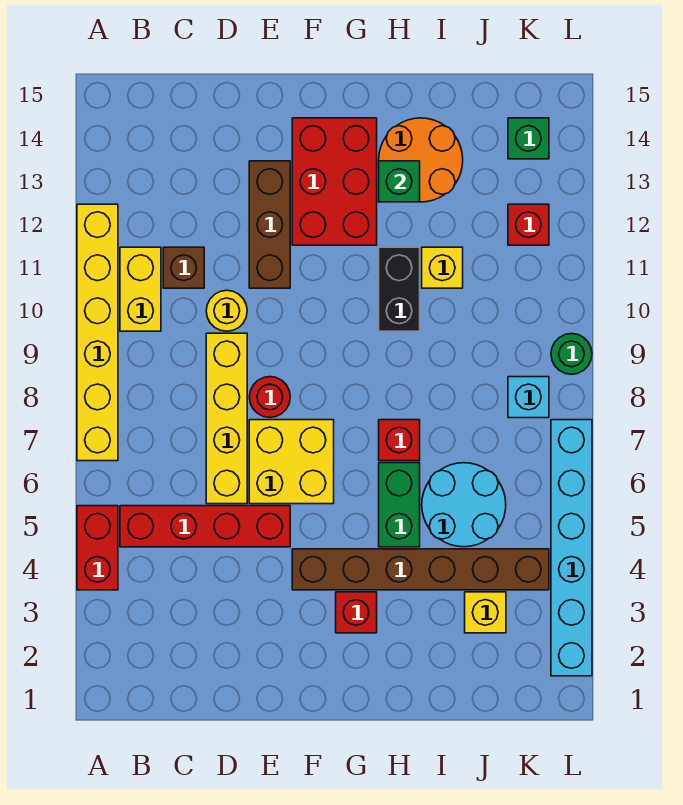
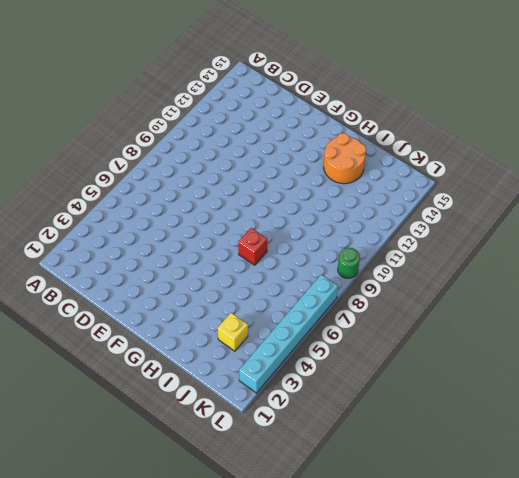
none -> red 1x2 brick [77,506,118,590]
none -> yellow 1x6 brick [77,204,118,461]
none -> red 1x4 brick [120,506,290,547]

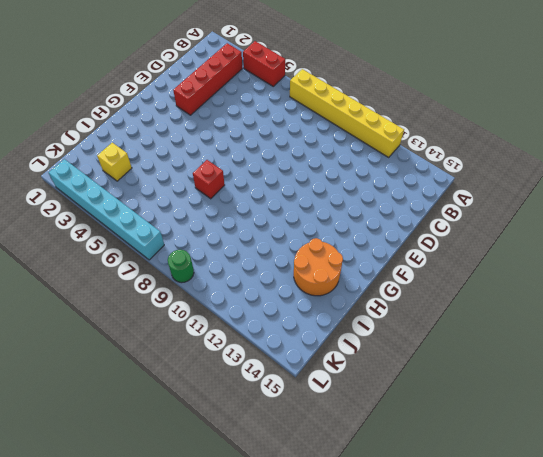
red 1x4 brick [173,43,242,115] -> red 1x4 brick moved to [120,506,290,547]
none -> yellow 1x2 brick [120,247,161,331]
none -> brown 1x1 brick [163,247,204,288]
none -> yellow 1x4 brick [206,333,247,504]

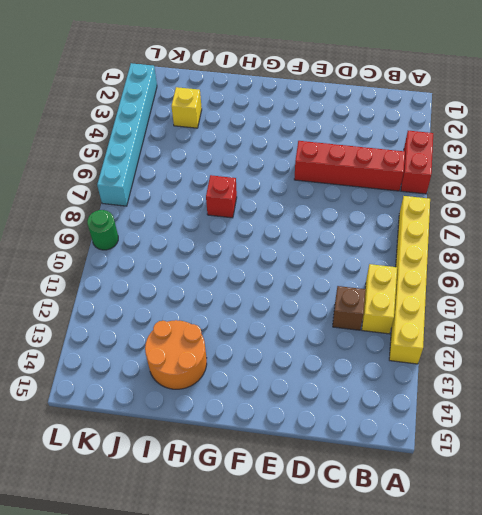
none -> yellow 1x4 brick [206,333,247,504]
none -> yellow 1x1 round brick [206,290,247,331]
none -> yellow 2x2 brick [249,420,334,504]

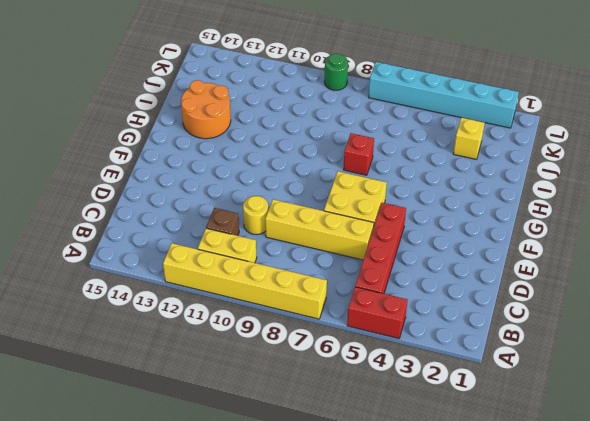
none -> red 1x1 round brick [249,377,290,418]
none -> brown 1x3 brick [249,161,290,288]
none -> brown 1x6 brick [292,549,549,590]

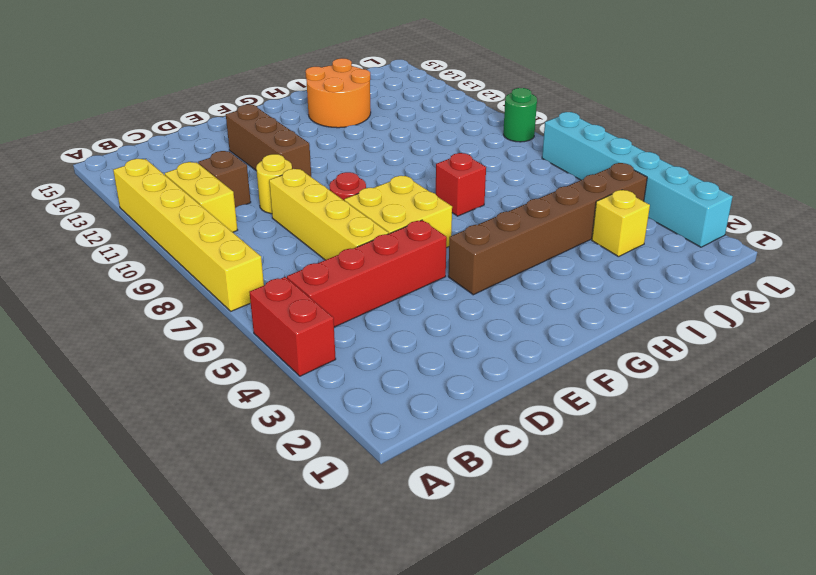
none -> red 2x3 brick [292,118,377,245]
none -> red 1x1 brick [336,592,377,633]
none -> green 1x2 brick [379,463,420,547]

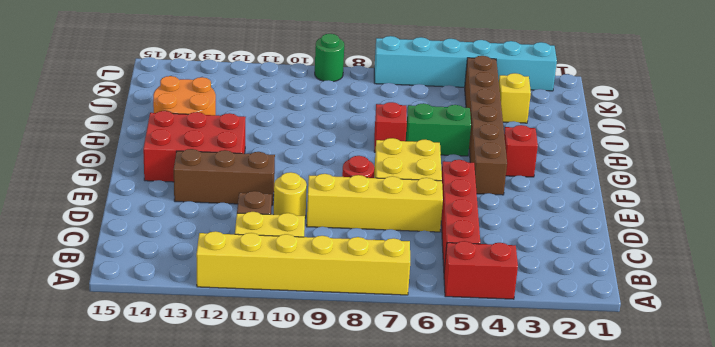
none -> black 1x2 brick [379,247,420,331]
none -> cyan 2x2 round brick [422,463,506,547]
none -> yellow 1x1 brick [422,247,463,288]

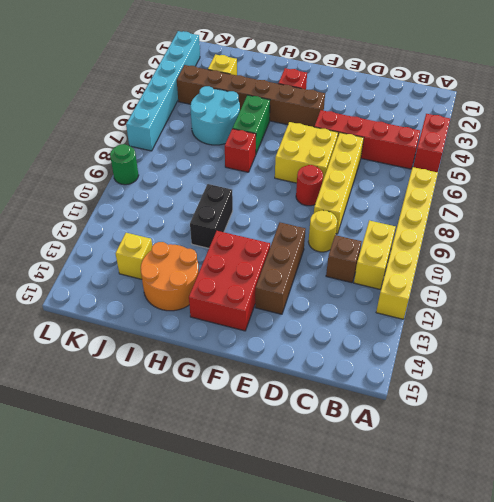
yellow 1x1 brick [115,233,152,279] -> yellow 1x1 brick moved to [422,247,463,288]
none -> cyan 1x1 brick [508,377,549,418]
none -> red 1x1 brick [508,204,549,245]
none -> green 1x1 brick [508,118,549,159]

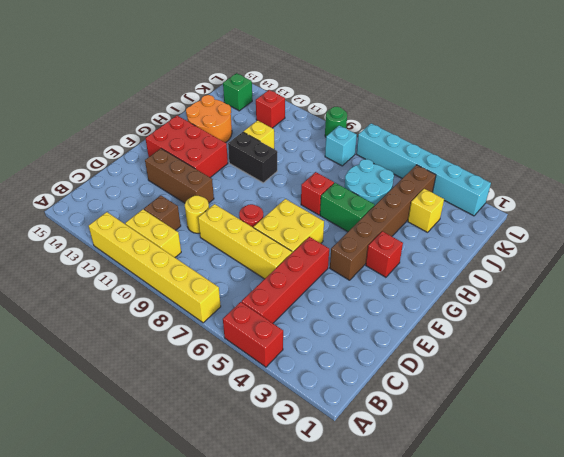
none -> green 1x1 brick [379,161,420,202]

